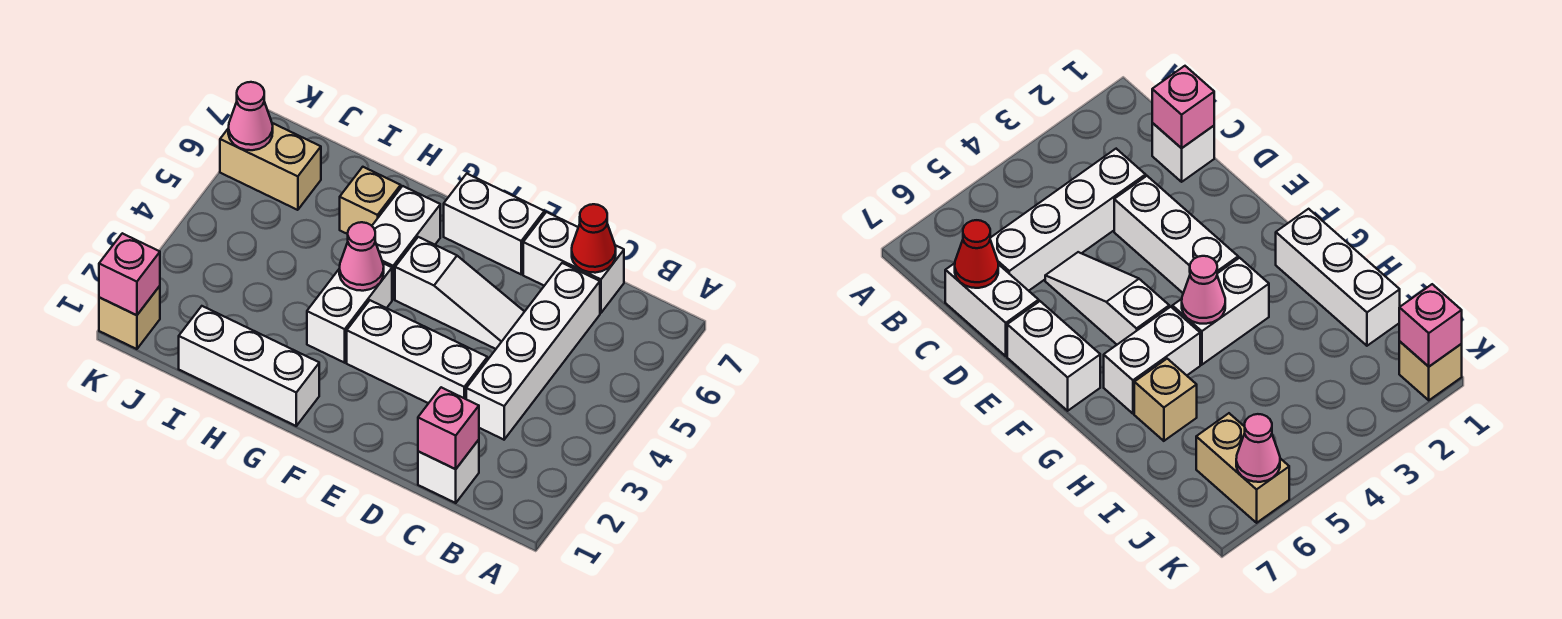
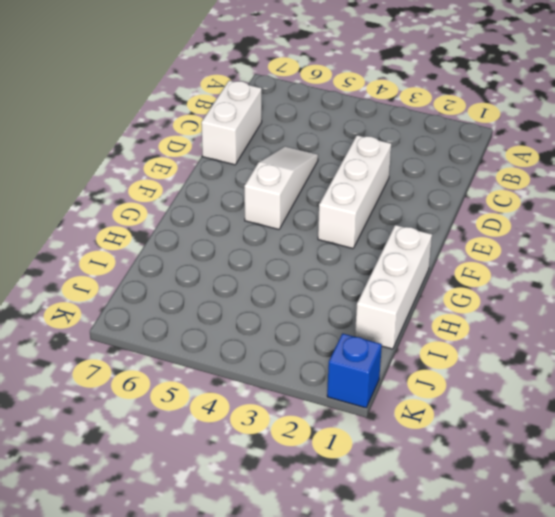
blue 1x1 brick [327,333,382,408] -> tan 1x1 brick [99,286,160,349]
none -> white 1x1 brick [418,440,479,503]
none -> white 1x4 brick [466,263,600,440]
none -> white 1x2 brick [444,174,544,274]

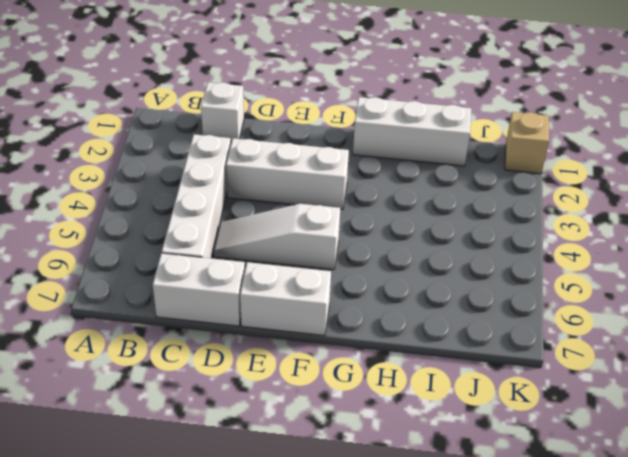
none -> white 1x2 brick [307,263,392,363]
none -> white 1x2 brick [372,186,440,299]
none -> tan 1x1 brick [340,167,401,234]

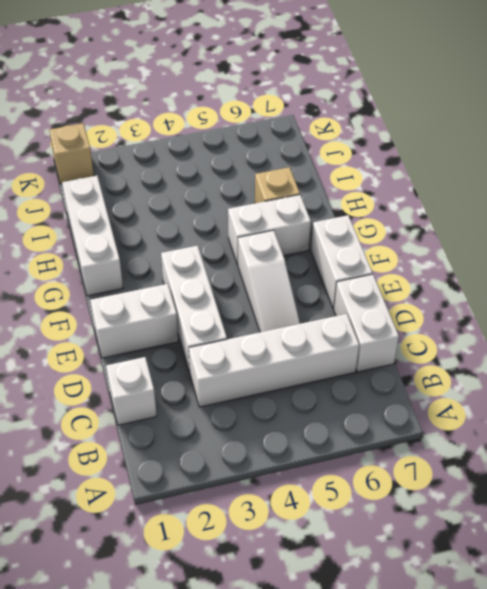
white 1x2 brick [90,284,179,358] -> white 1x2 brick moved to [307,263,392,363]
none -> tan 1x2 brick [220,123,321,210]
none -> pink 1x1 brick [418,387,479,469]
none -> red 1x1 cone [572,204,616,273]

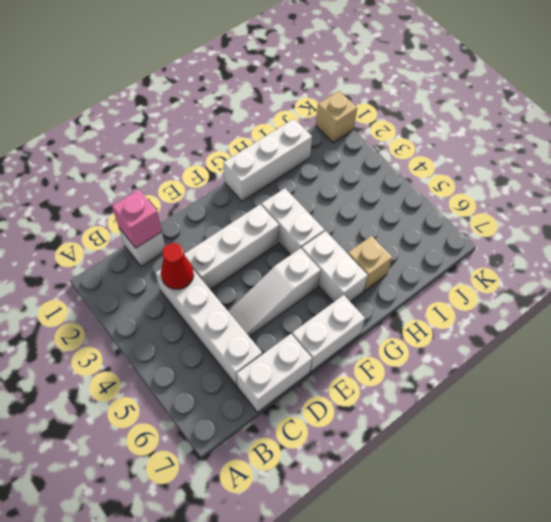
red 1x1 cone [161,243,194,289] -> red 1x1 cone moved to [572,204,616,273]
none -> tan 1x2 brick [220,123,321,210]
none -> pink 1x1 cone [339,222,384,291]
none -> pink 1x1 brick [99,233,160,315]

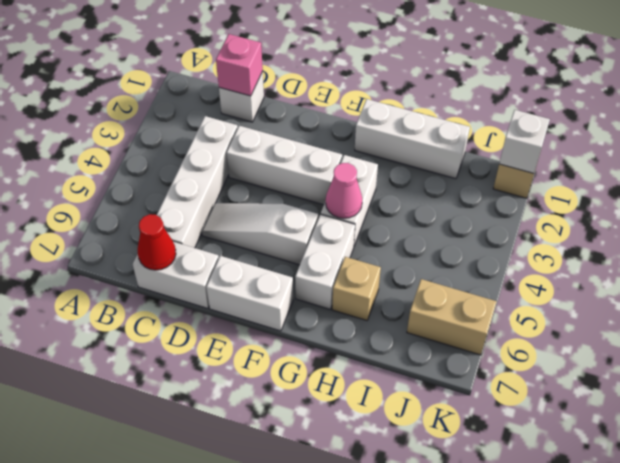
white 1x1 brick [499,110,550,173] -> pink 1x1 brick [99,233,160,315]
none -> pink 1x1 cone [228,82,273,150]

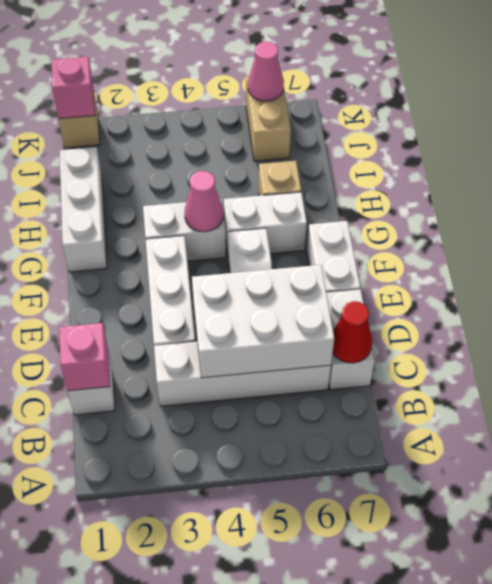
white 2x3 brick [192,265,334,378] -> none

